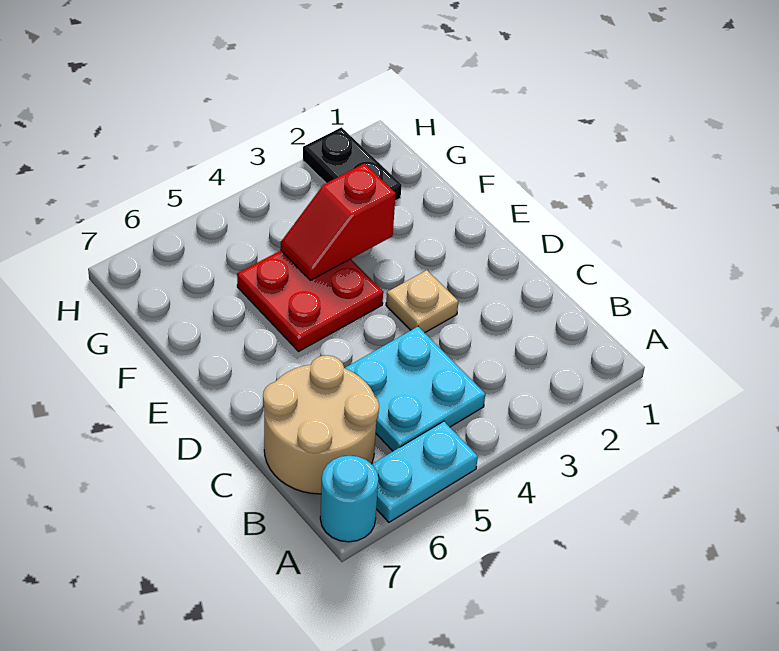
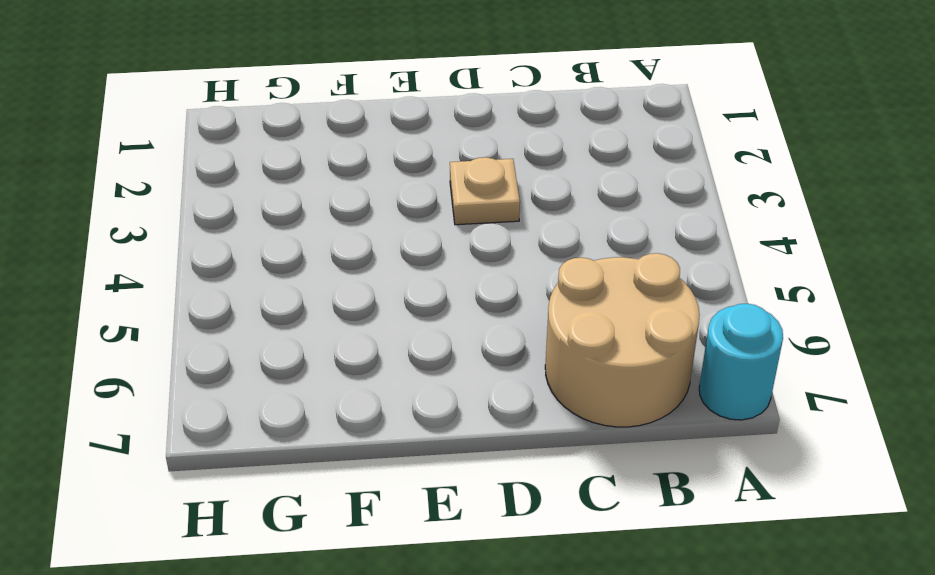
none -> cyan 1x2 plate [372,421,478,522]
none -> cyan 2x2 plate [345,327,485,451]

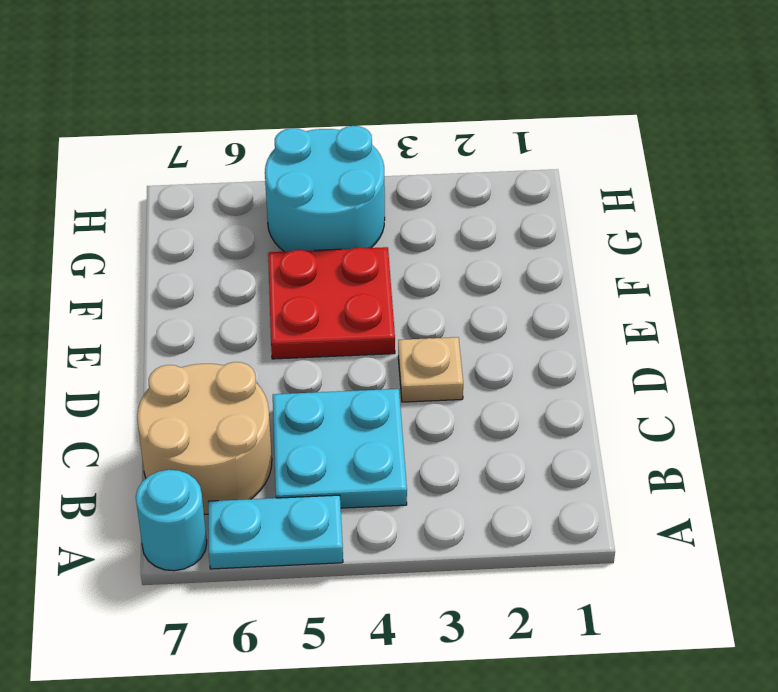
cyan 2x2 round brick [265,126,385,252] -> none
none -> black 1x2 plate [303,127,402,201]
none -> red 1x2 slope [280,163,396,280]

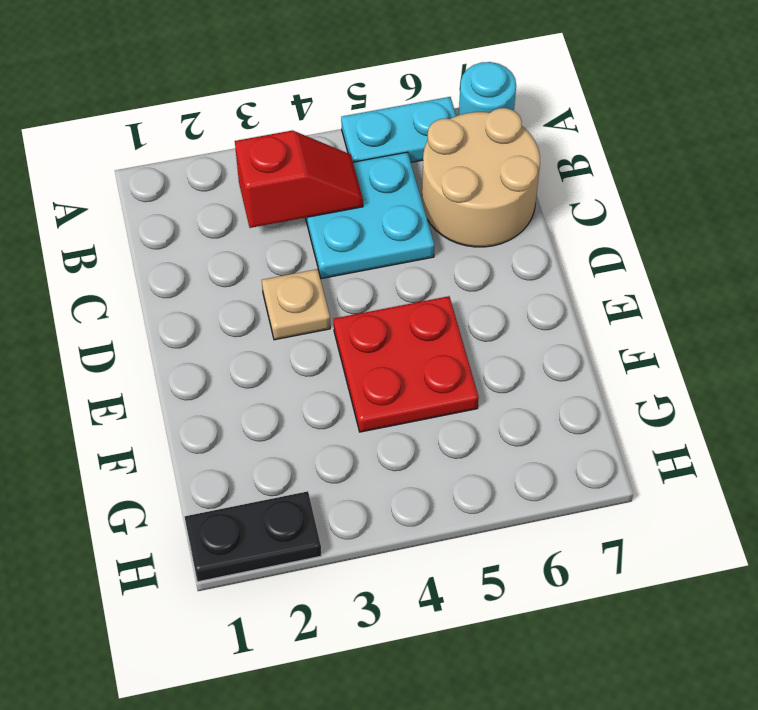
red 1x2 slope [235,130,363,228] -> red 1x2 slope moved to [280,163,396,280]
black 1x2 plate [185,491,321,582] -> black 1x2 plate turned to [303,127,402,201]

